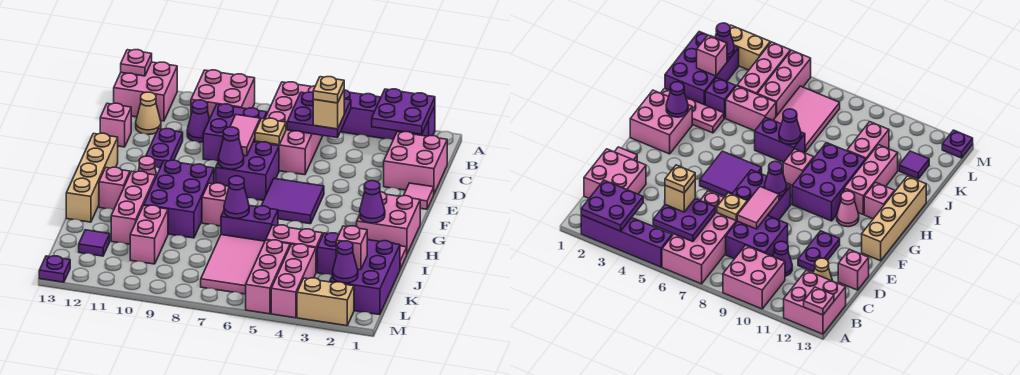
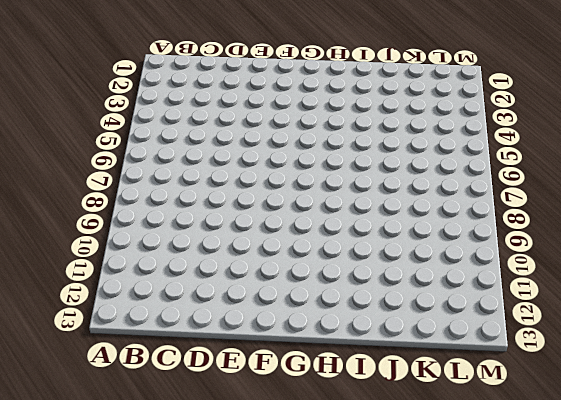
none -> purple 1x4 brick [341,90,435,140]
none -> pink 2x4 brick [255,82,323,175]
none -> pink 2x2 brick [191,70,255,119]
none -> pink 2x2 brick [114,62,177,121]

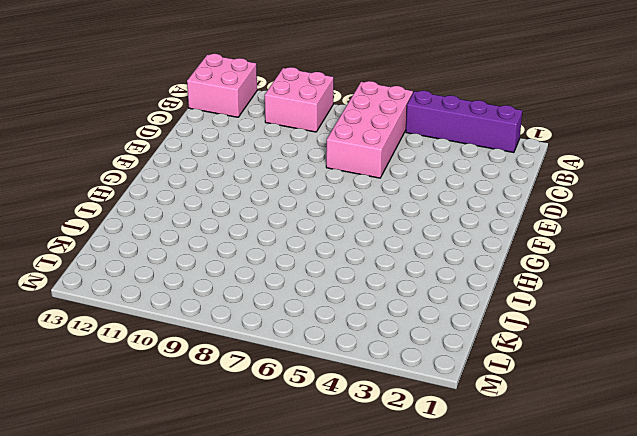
none -> pink 2x2 brick [384,132,447,194]
none -> purple 2x2 brick [203,104,267,161]
none -> purple 1x1 cone [187,100,210,142]
none -> tan 1x1 cone [136,92,161,134]

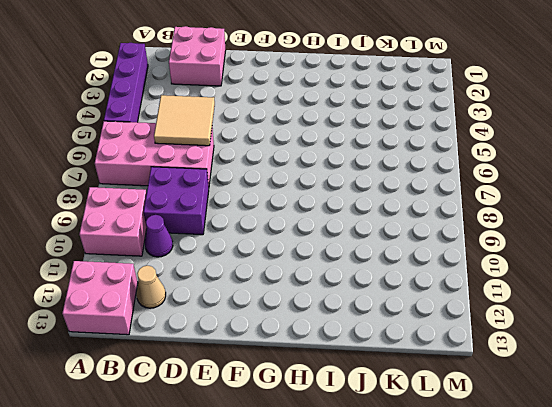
tan 2x2 tile [154,95,215,146] -> purple 2x2 plate [287,92,351,138]
none -> purple 1x2 plate [146,129,183,169]
none -> pink 1x1 brick [100,103,131,147]
none -> pink 1x1 tile [404,183,434,209]
none -> purple 2x2 brick [216,142,279,200]

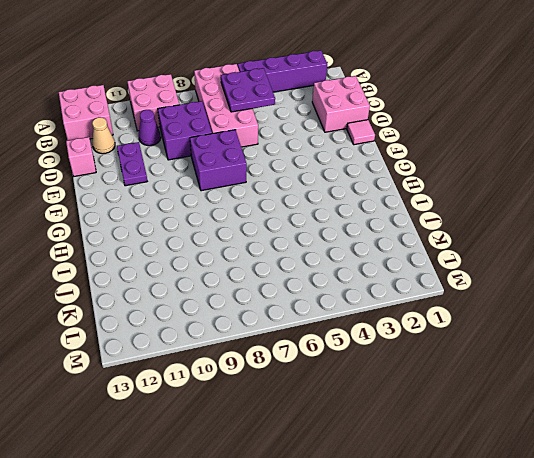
none -> purple 2x2 tile [261,178,324,224]
none -> tan 1x4 brick [66,133,118,222]
none -> pink 2x2 brick [357,192,420,254]
none -> purple 2x3 brick [144,160,214,238]

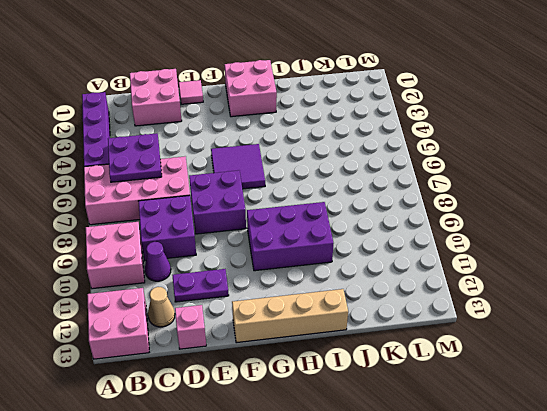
none -> pink 1x1 cone [138,156,157,176]
none -> pink 1x1 brick [202,183,229,226]
none -> pink 1x3 brick [111,171,156,244]
none -> pink 1x1 brick [99,167,130,210]

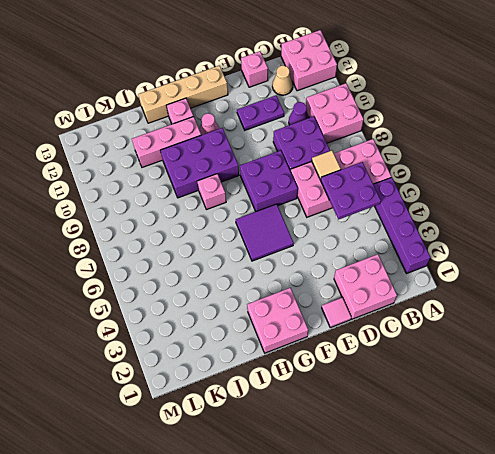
tan 1x1 tile [312,151,341,179] -> none
none -> pink 1x3 plate [661,88,724,133]
none -> purple 1x2 brick [221,206,278,241]
none -> purple 2x3 brick [330,240,400,315]
none -> purple 1x1 brick [317,233,339,275]

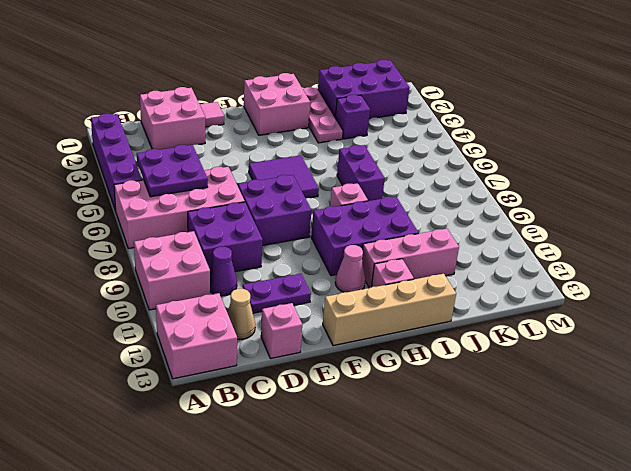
none -> pink 1x2 brick [266,225,323,272]
none -> pink 2x3 tile [201,235,265,294]
none -> pink 1x2 brick [130,205,168,264]
none -> pink 1x3 brick [271,244,316,318]

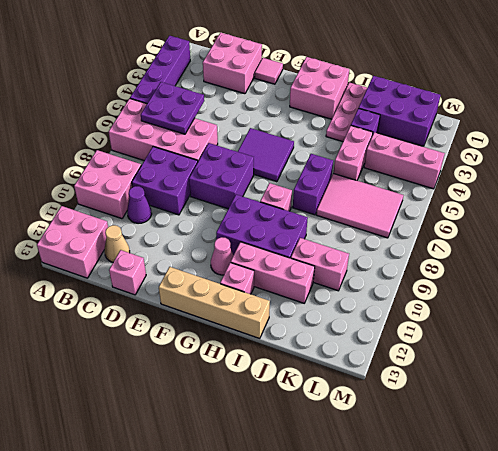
none -> purple 1x2 plate [146,129,183,169]
none -> pink 1x3 brick [246,240,290,314]
none -> purple 1x1 tile [79,230,110,256]
none -> tan 1x2 brick [297,278,354,326]

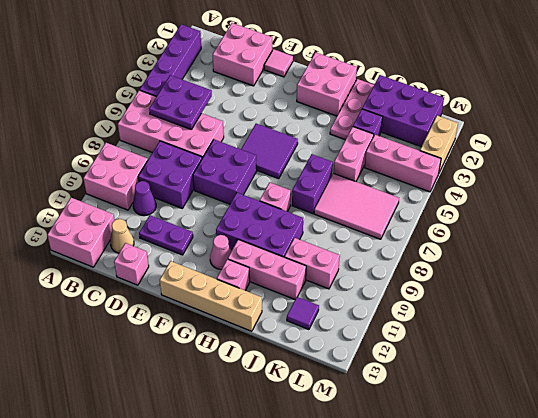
none -> pink 1x3 brick [246,240,290,314]
none -> purple 1x1 plate [39,256,70,282]
none -> purple 2x2 plate [372,89,435,134]
none -> pink 1x1 plate [121,50,152,76]

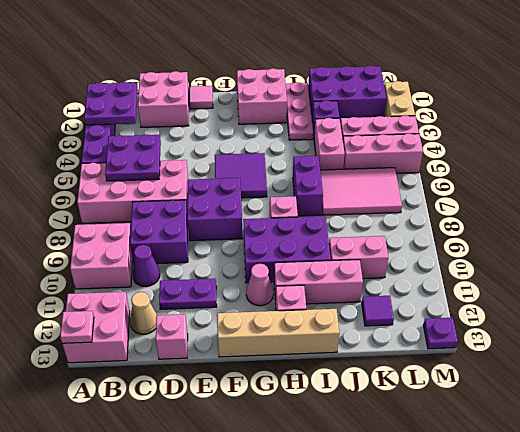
none -> tan 1x1 plate [255,118,286,145]
none -> pink 1x2 tile [230,115,260,156]
none -> purple 1x1 cone [218,127,244,169]
none -> purple 1x1 cone [360,181,385,223]

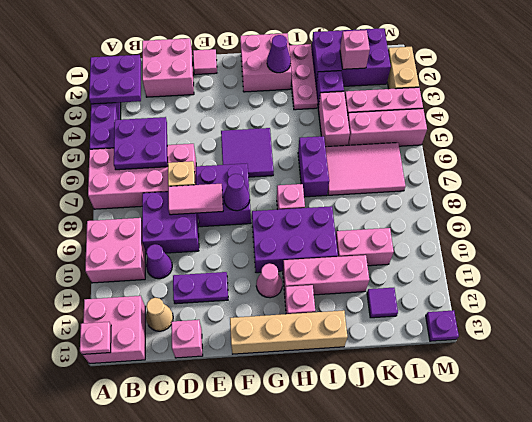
none -> purple 1x1 cone [224,176,249,218]
none -> purple 1x1 cone [333,241,358,283]
none -> tan 1x1 brick [313,90,344,129]
none -> tan 1x1 plate [313,77,344,103]

